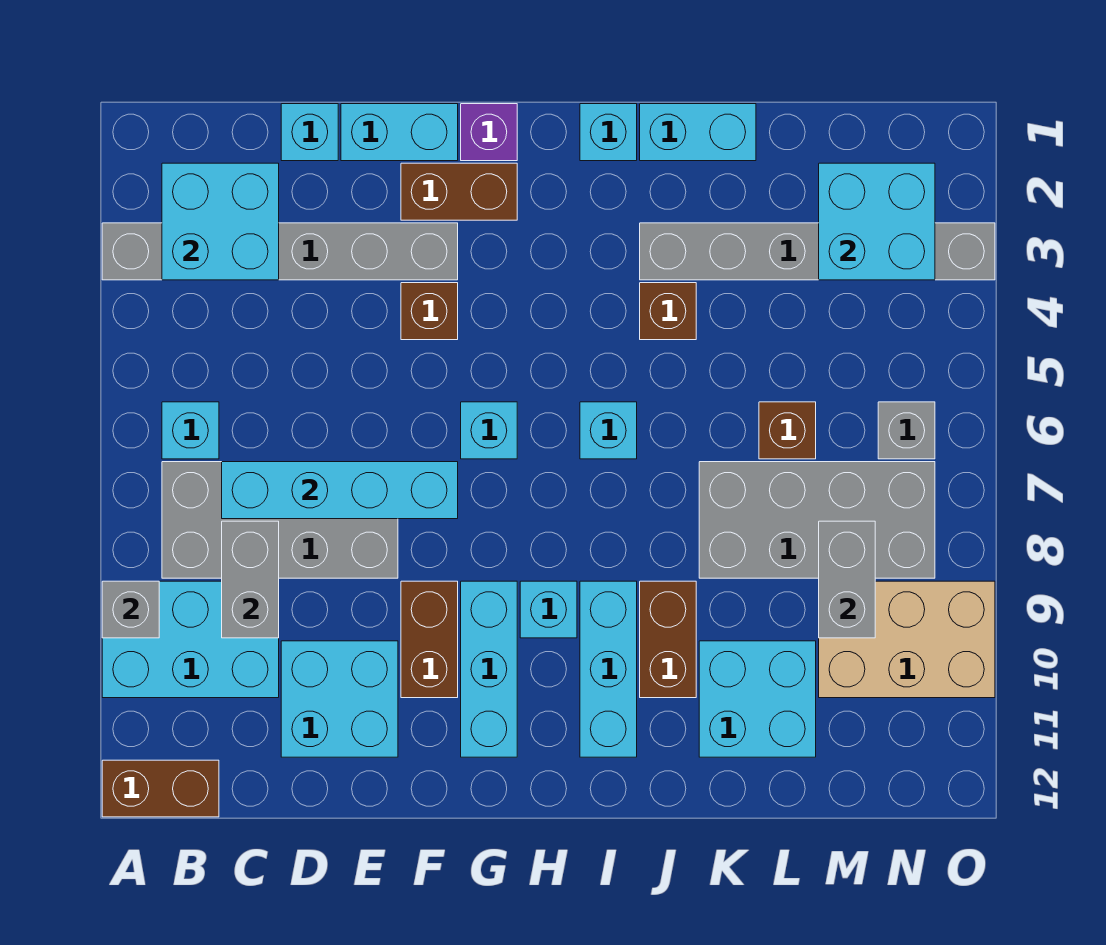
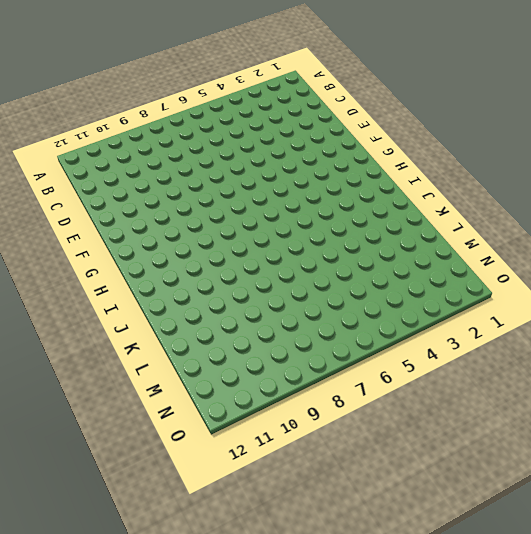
none -> grey 1x6 brick [102,223,458,280]
none -> cyan 2x3 brick [102,581,279,698]
none -> brown 1x2 brick [102,760,219,817]
none -> cyan 1x1 brick [162,402,219,459]

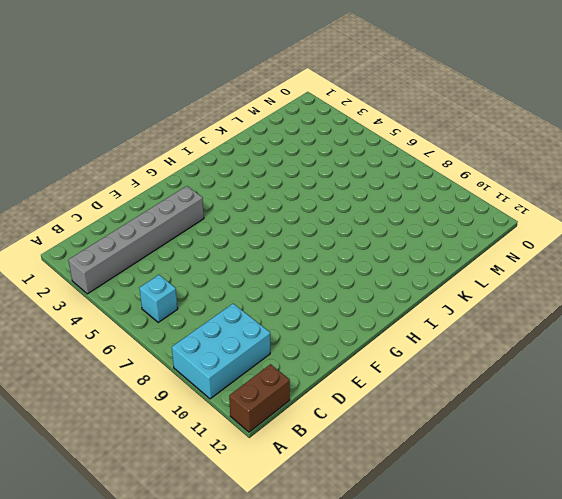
none -> grey 2x4 brick [162,462,398,578]
none -> cyan 1x1 brick [281,104,338,161]
none -> cyan 2x2 brick [281,641,398,757]
none -> cyan 1x2 brick [341,104,458,161]

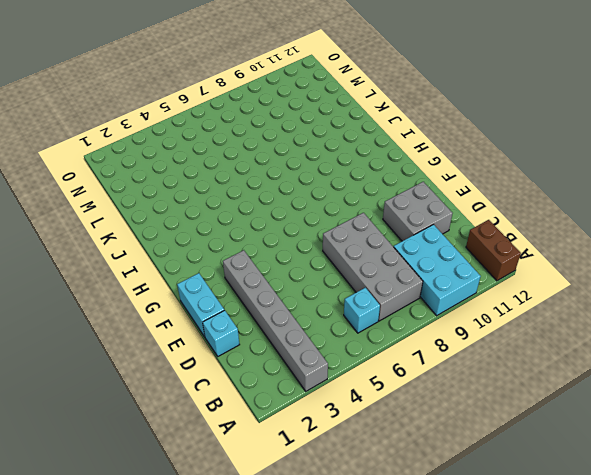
grey 2x2 brick [383,182,453,241] -> cyan 2x2 brick [281,641,398,757]
none -> brown 1x2 brick [401,163,517,220]
none -> brown 1x1 brick [401,283,458,340]
none -> brown 1x2 brick [401,581,458,698]
none -> purple 1x1 brick [461,104,517,161]

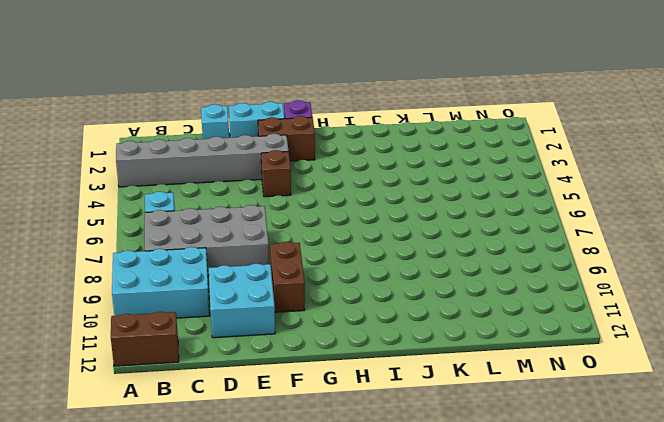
none -> cyan 1x1 brick [461,402,517,459]
none -> cyan 1x3 brick [461,581,517,757]
none -> cyan 1x1 brick [520,581,577,638]
none -> cyan 1x1 brick [580,104,637,161]

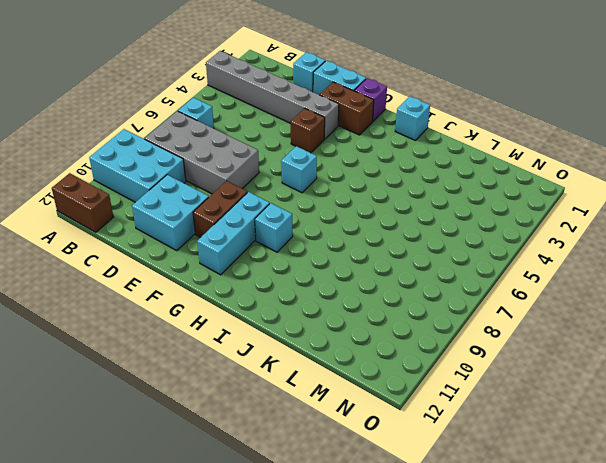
none -> cyan 1x1 brick [580,402,637,459]
none -> cyan 1x3 brick [580,581,637,757]
none -> cyan 1x2 brick [640,104,756,161]
none -> grey 1x6 brick [640,223,995,280]

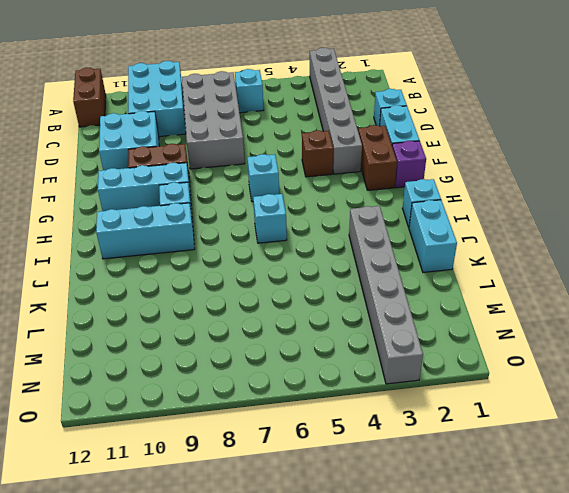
none -> brown 1x1 brick [640,283,696,340]
none -> brown 1x2 brick [640,581,696,698]
none -> grey 2x4 brick [699,462,935,578]
none -> cyan 2x2 brick [699,641,816,757]

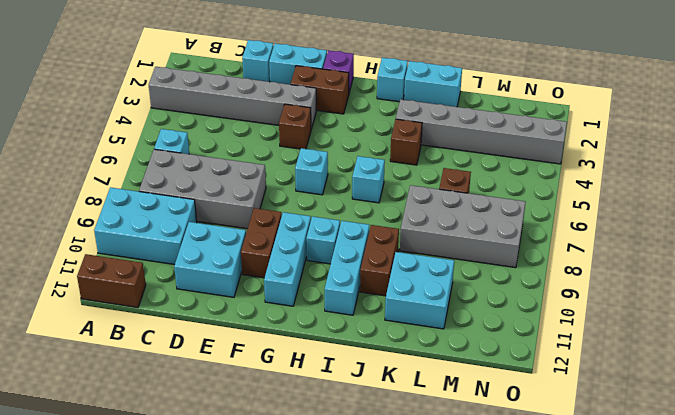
none -> tan 2x3 brick [819,581,995,698]
none -> grey 1x1 brick [878,402,935,459]
none -> grey 1x1 brick [102,581,159,638]
none -> cyan 2x2 brick [162,163,279,280]

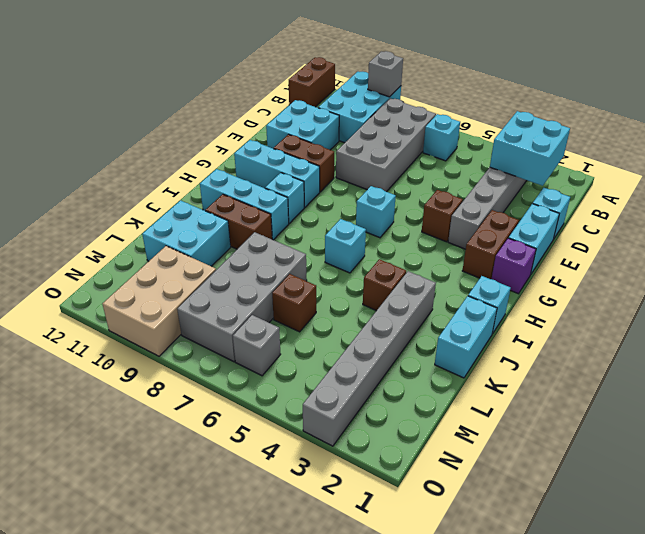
none -> cyan 1x4 brick [222,462,458,519]
none -> grey 1x2 brick [222,521,279,638]
none -> cyan 2x2 brick [819,163,935,280]
none -> grey 1x2 brick [819,521,875,638]

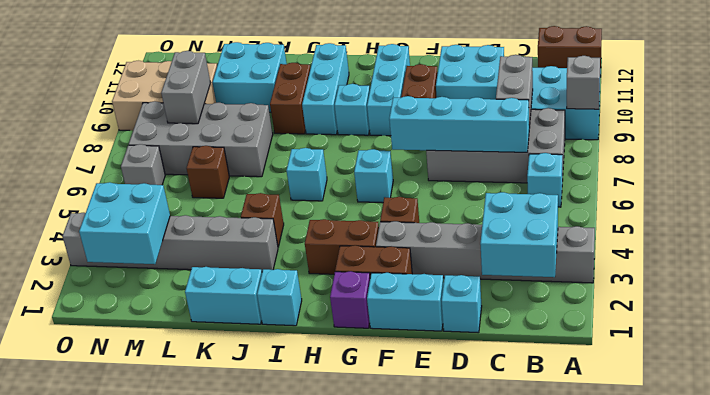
brown 1x2 brick [305,219,379,274] -> none

